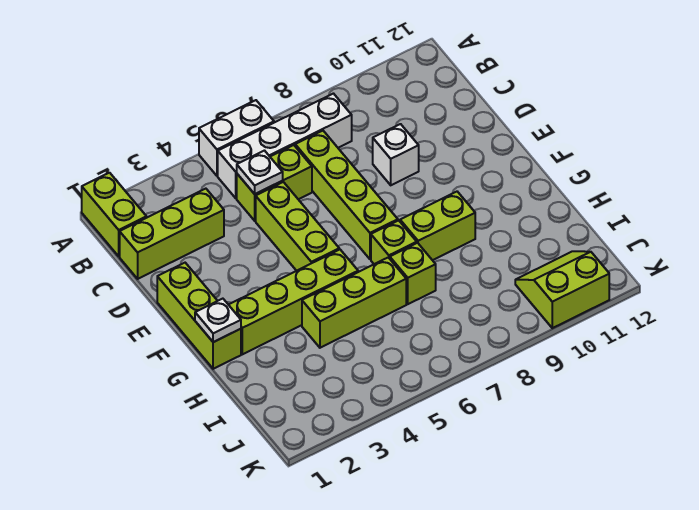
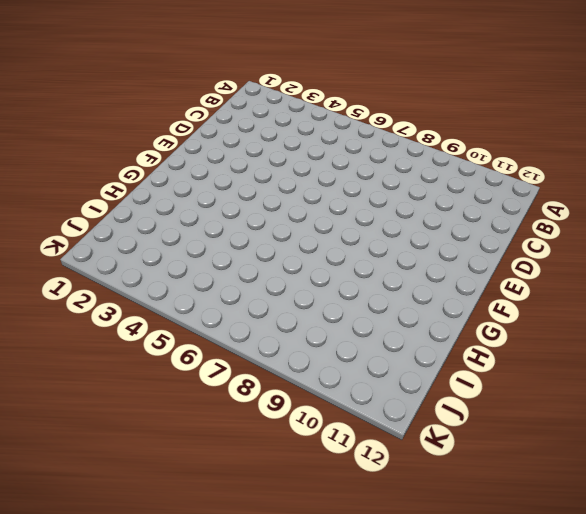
none -> lime 1x2 brick [82,173,147,256]
none -> white 1x2 brick [199,100,274,176]
none -> white 1x4 brick [218,94,352,198]

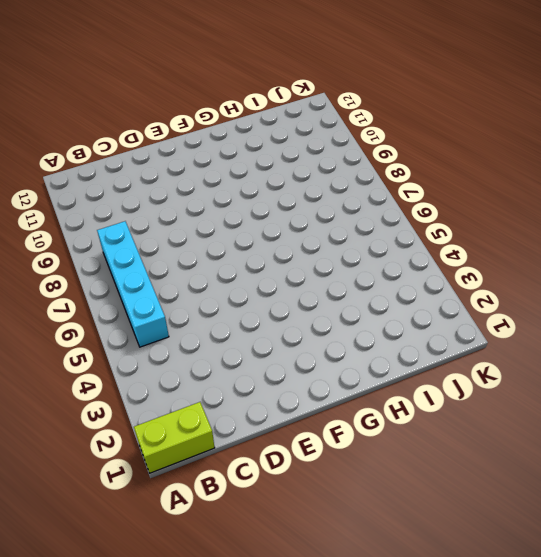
cyan 1x4 brick [97,221,169,347] -> white 1x4 brick [218,94,352,198]
none -> white 1x2 brick [199,100,274,176]
none -> lime 1x3 brick [120,189,224,279]
none -> lime 1x2 brick [237,145,312,221]

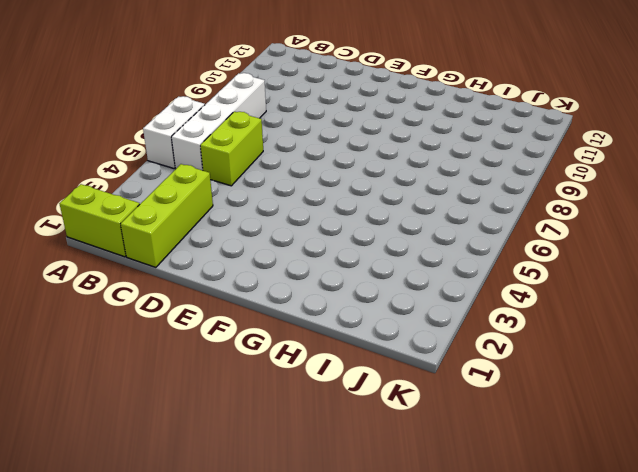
none -> lime 1x4 brick [295,131,398,259]
none -> lime 1x3 brick [256,182,339,271]
none -> white 1x1 brick [373,124,419,185]

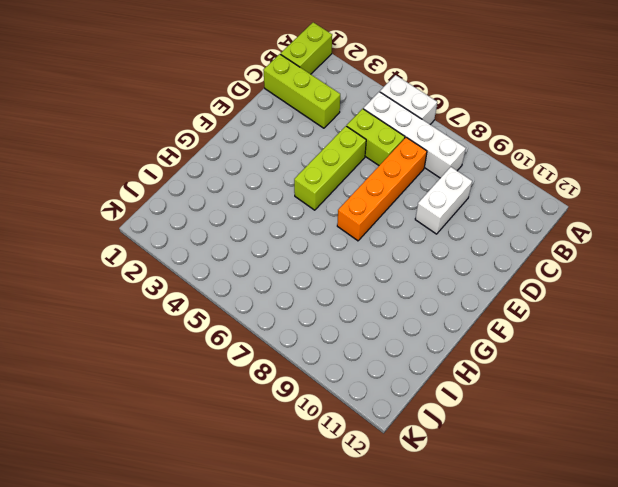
orange 1x4 brick [337,137,427,241] -> lime 1x4 brick [295,131,398,259]
white 1x2 brick [415,167,472,234] -> white 1x1 brick [373,124,419,185]
none -> lime 1x3 brick [157,263,241,369]
none -> lime 1x4 brick [229,249,358,354]
none -> lime 1x1 brick [371,220,417,264]

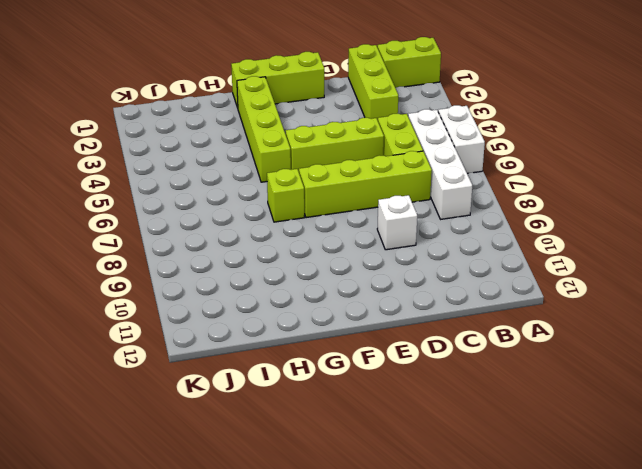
none -> lime 1x2 brick [400,192,475,260]
none -> lime 1x3 brick [302,257,406,348]
none -> lime 1x1 brick [390,243,436,304]

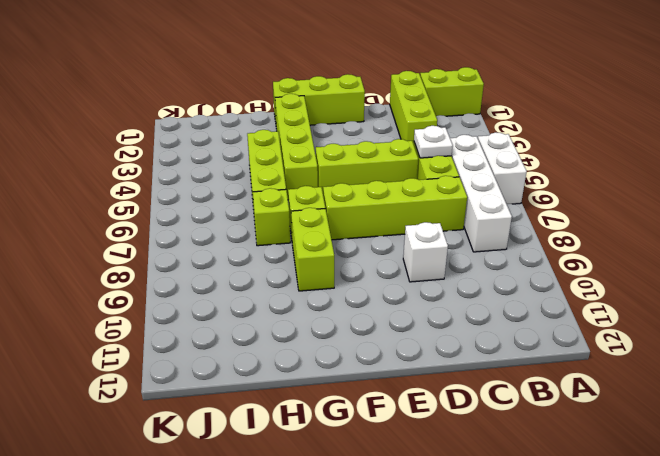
none -> lime 2x2 slope [515,251,609,328]
none -> white 1x1 plate [195,299,241,342]

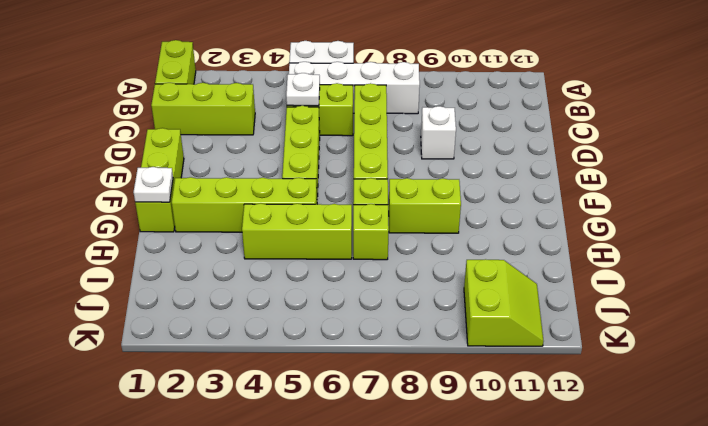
lime 2x2 slope [464,259,544,346] -> lime 2x2 slope turned to [515,251,609,328]

